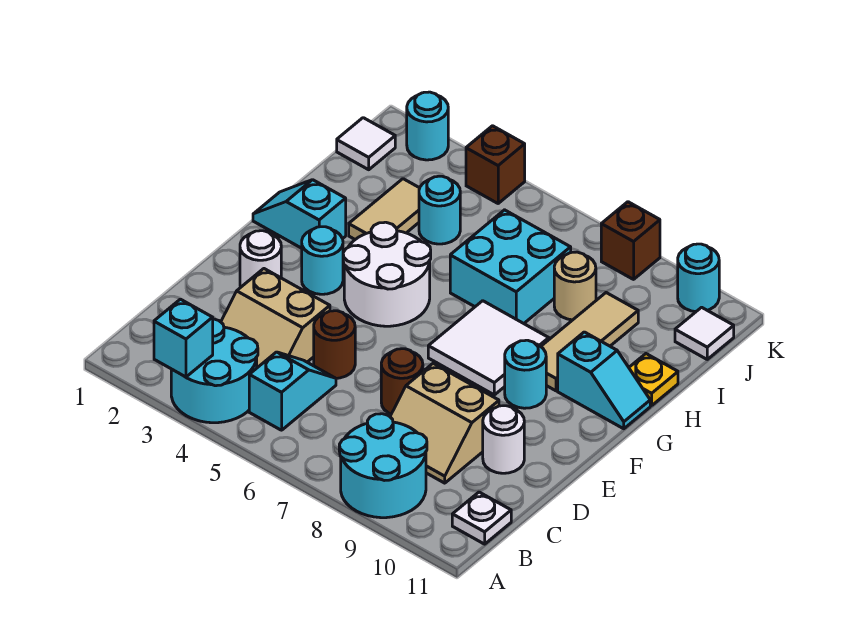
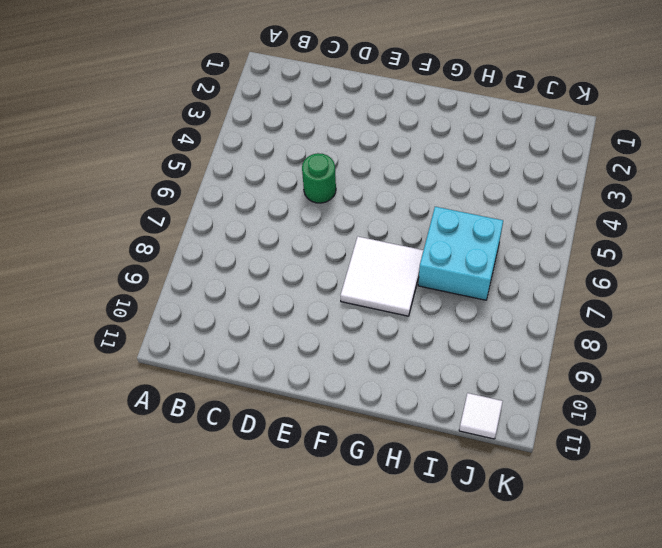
green 1x1 round brick [302,153,336,203] -> brown 1x1 round brick [314,311,355,378]
none -> cyan 2x2 round brick [171,319,258,423]
none -> cyan 2x2 round brick [339,414,427,518]
none -> cyan 1x2 slope [249,352,336,430]

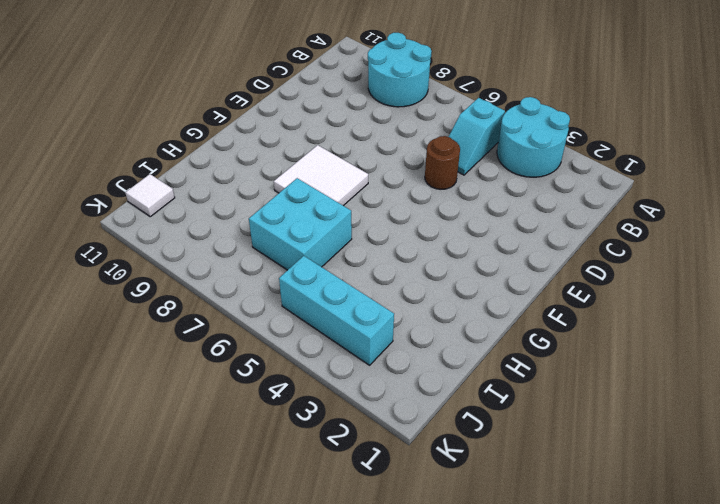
cyan 1x3 brick [279,256,394,365] -> none
none -> white 1x1 plate [452,492,511,544]
none -> tan 2x2 slope [221,269,330,368]
none -> tan 2x2 slope [390,363,499,483]

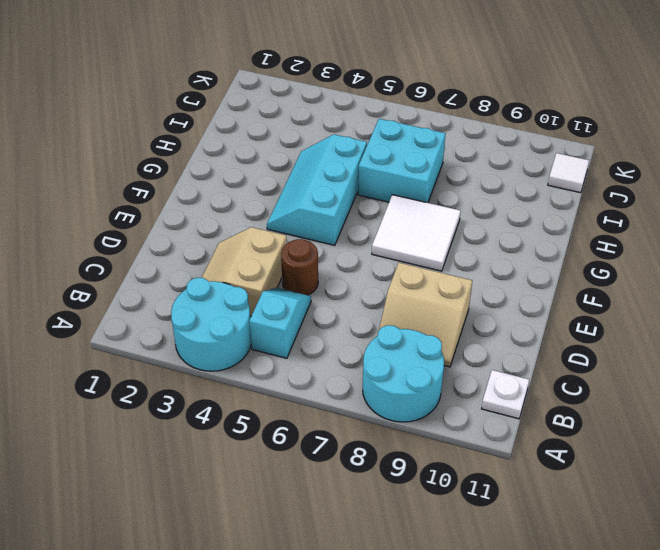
tan 2x2 slope [202,227,287,316] -> tan 2x2 slope turned to [221,269,330,368]
cyan 2x3 slope [267,134,367,245] -> white 2x2 round brick [343,222,431,326]
none -> brown 1x1 round brick [381,349,423,414]
none -> white 1x1 round brick [483,406,524,473]
none -> white 1x1 round brick [240,231,281,288]

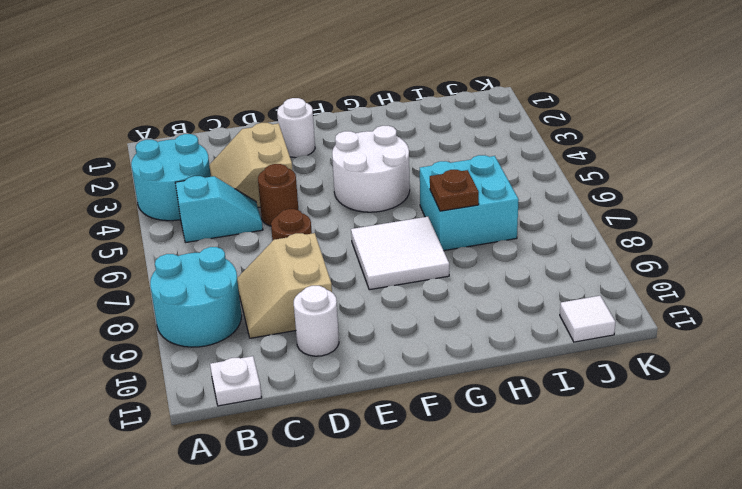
brown 1x1 plate [430,170,479,211] -> none
none -> cyan 1x1 round brick [302,227,343,294]
none -> cyan 1x1 round brick [505,340,546,408]
none -> cyan 1x2 slope [253,180,346,248]

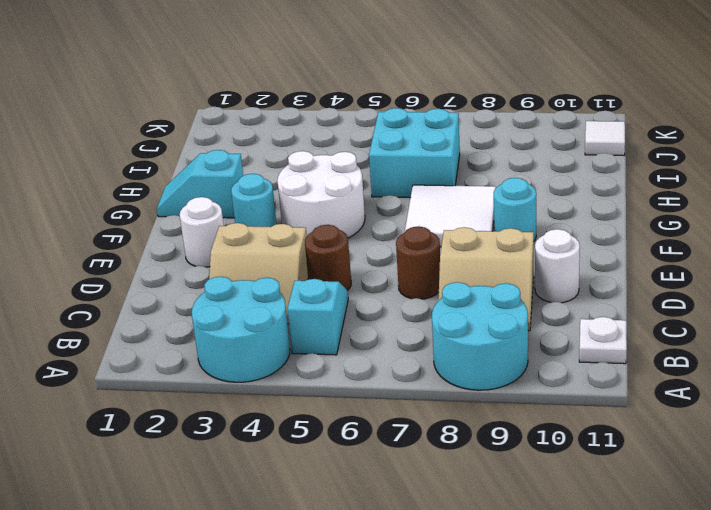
none -> tan 1x3 tile [541,293,638,391]
none -> cyan 1x2 slope [558,332,650,429]
none -> tan 1x2 tile [349,179,420,239]

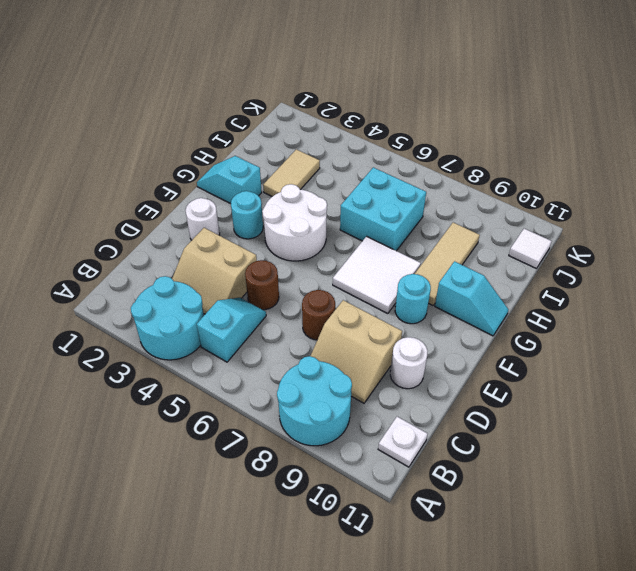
none -> yellow 1x1 plate [629,354,678,406]
none -> cyan 1x1 round brick [419,176,460,244]
none -> tan 1x1 round brick [554,252,596,320]

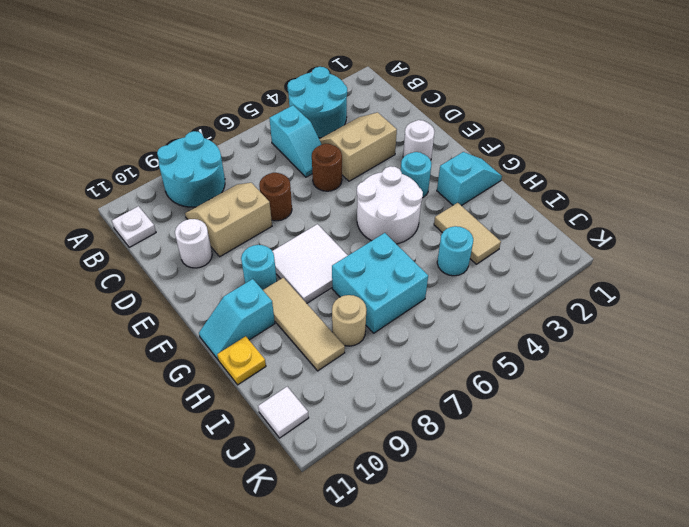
none -> white 1x1 tile [337,118,395,170]
none -> cyan 1x1 round brick [407,92,448,160]
none -> brown 1x1 brick [466,126,525,203]

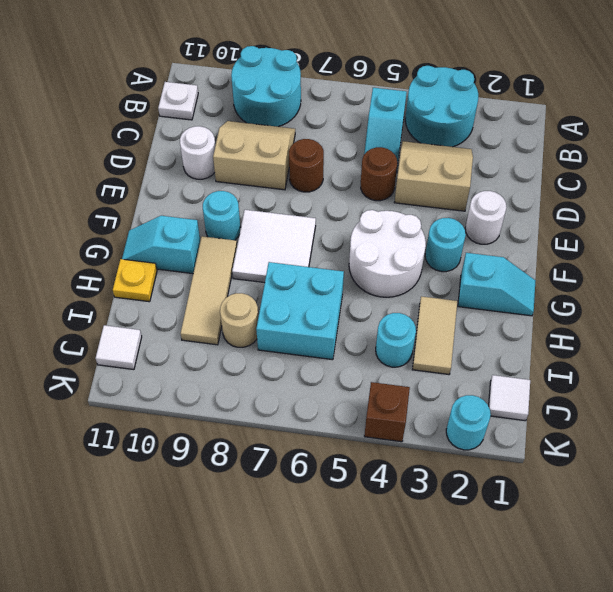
none -> brown 1x1 brick [601,202,660,279]
none -> cyan 1x1 round brick [677,244,719,312]
none -> cyan 1x1 brick [154,299,213,377]

